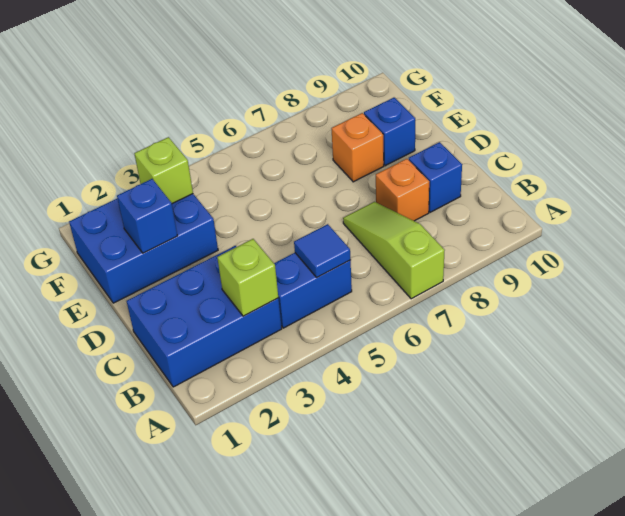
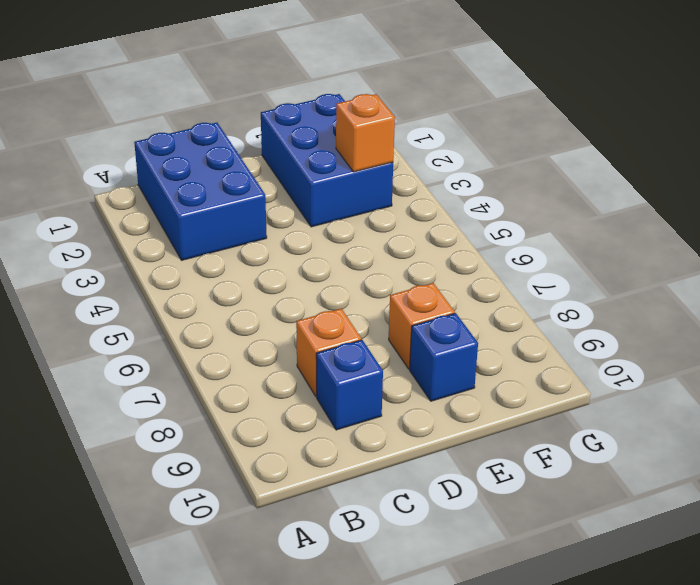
orange 1x1 brick [336,94,395,172] -> lime 1x1 brick [134,137,193,204]
none -> lime 1x3 slope [343,202,445,299]
none -> blue 1x2 brick [274,253,352,328]
none -> lime 1x1 brick [217,239,278,316]

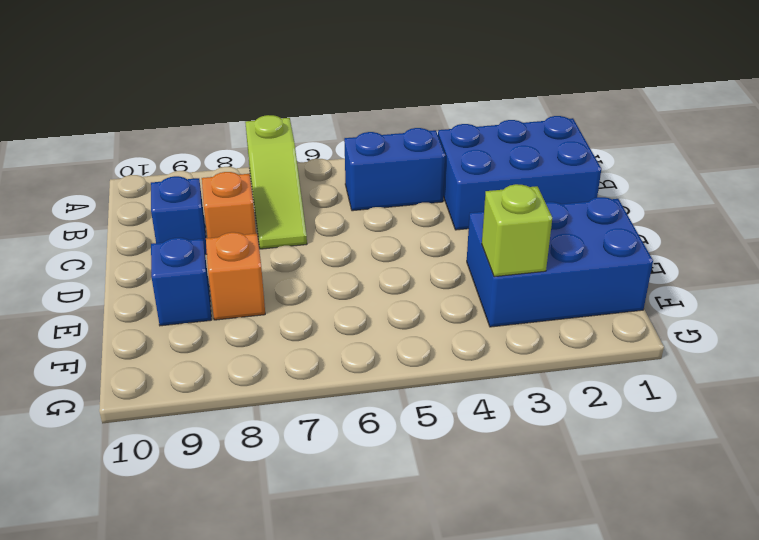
none -> lime 1x1 brick [217,239,278,316]
none -> blue 1x1 tile [294,224,351,277]
none -> blue 1x1 brick [117,179,177,253]

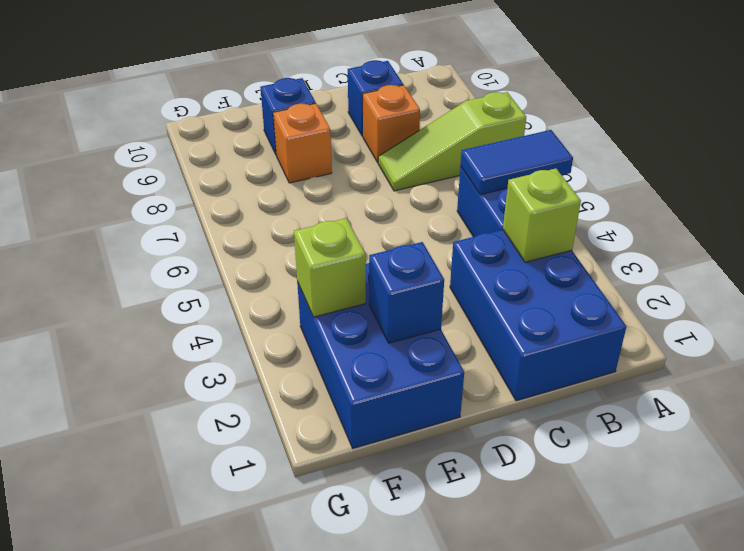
blue 1x2 tile [461,130,573,195] -> blue 1x1 tile [294,224,351,277]

